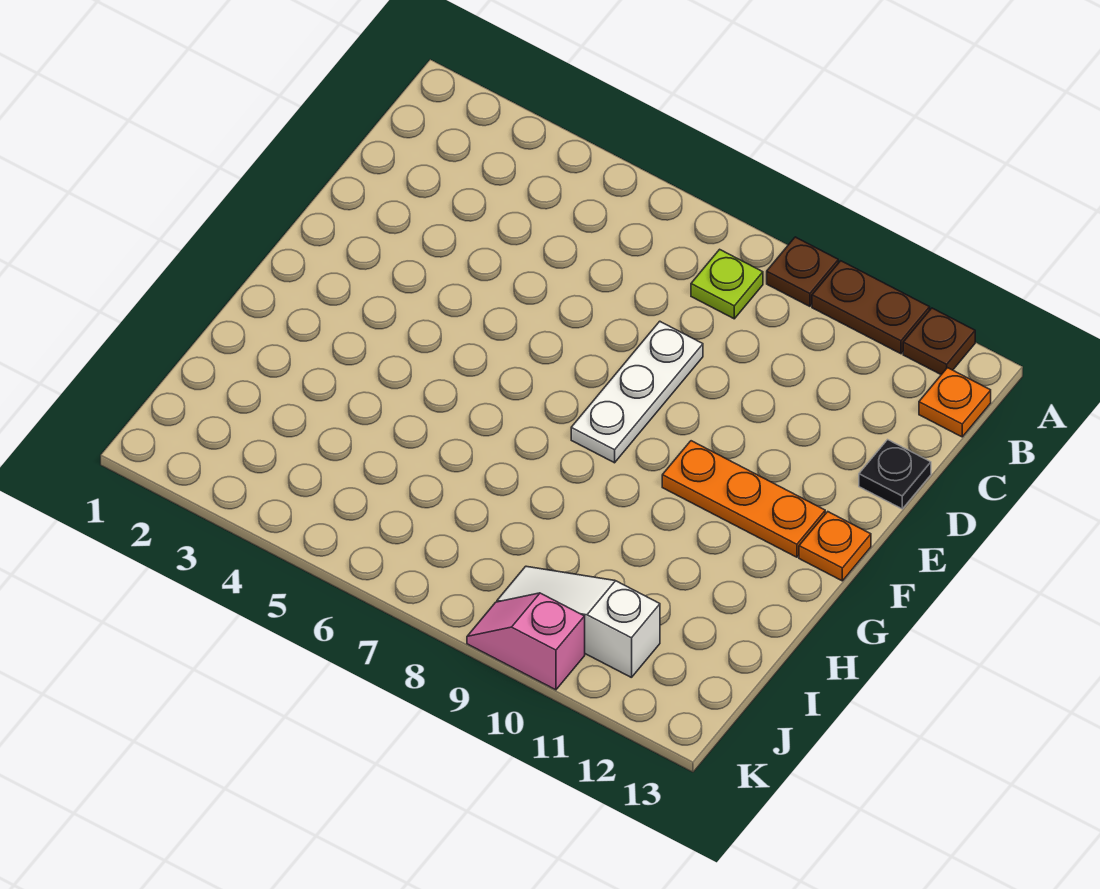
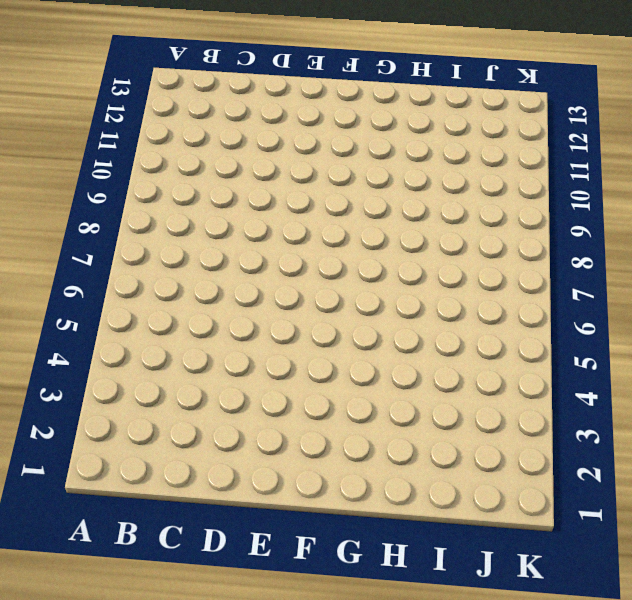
none -> brown 1x1 plate [767,237,838,306]
none -> brown 1x2 plate [812,261,930,354]

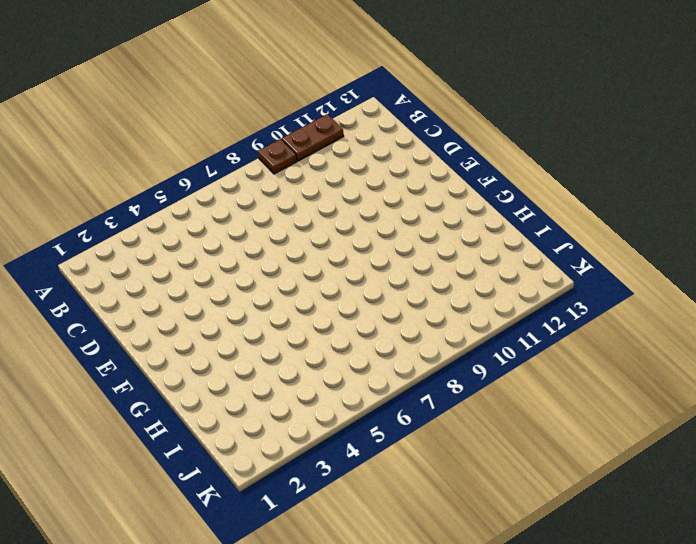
none -> brown 1x1 plate [903,308,975,375]
none -> lime 1x1 plate [691,249,763,319]

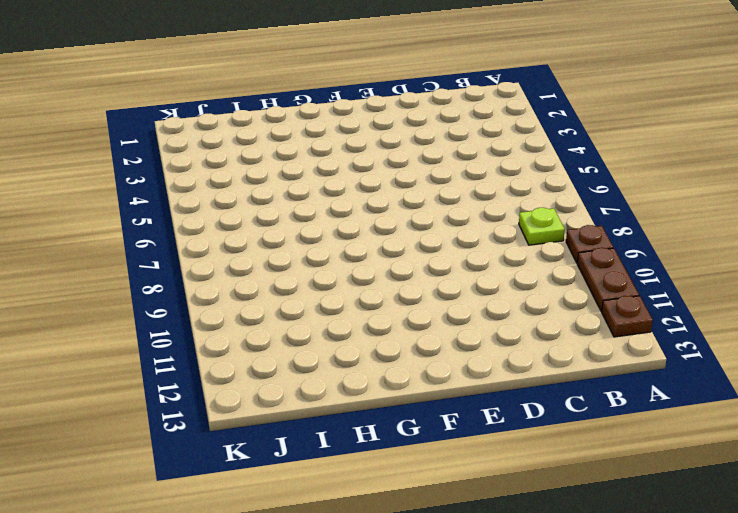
none -> orange 1x1 plate [919,368,991,437]
none -> white 1x3 plate [571,321,703,463]

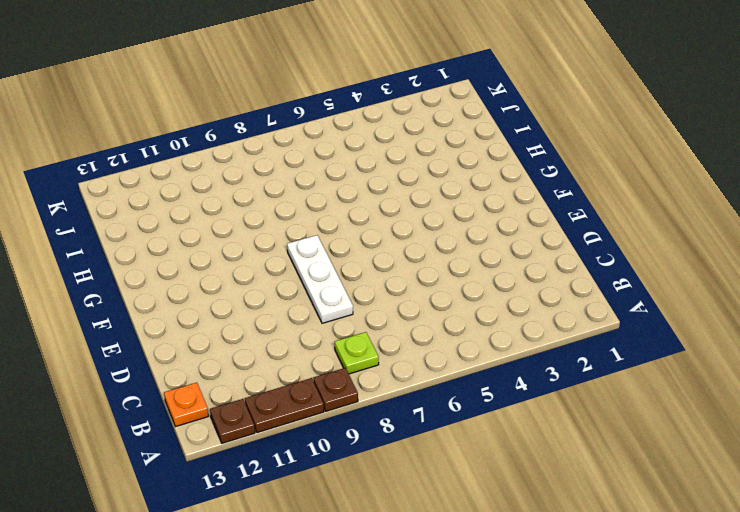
none -> black 1x1 plate [859,440,931,509]
none -> orange 1x3 plate [662,441,825,557]

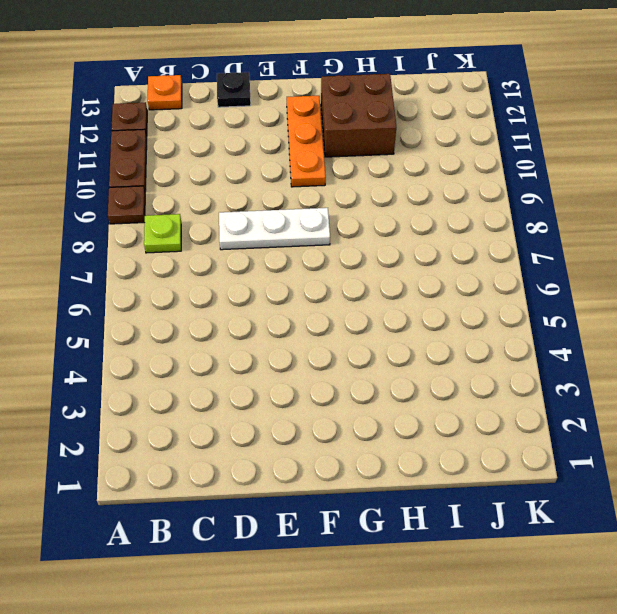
brown 2x2 brick [321,74,396,157] -> none
none -> orange 1x1 plate [799,512,871,581]
none -> white 1x3 slope [497,566,660,678]

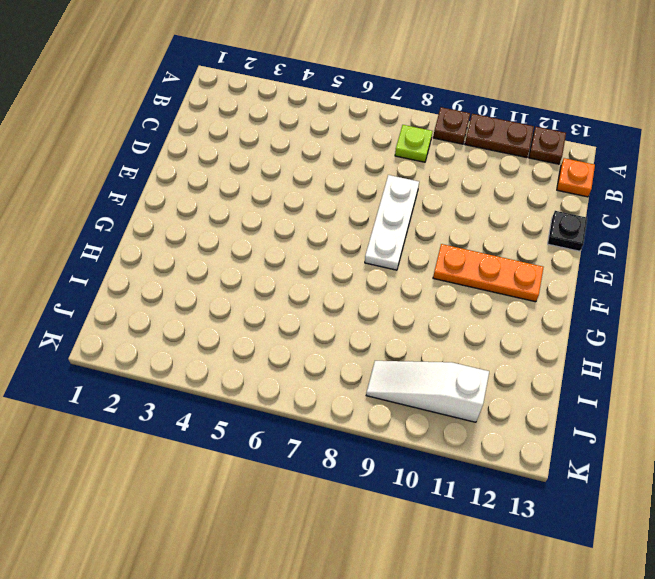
none -> orange 1x1 plate [799,512,871,581]
none -> pink 1x2 slope [467,593,585,690]

